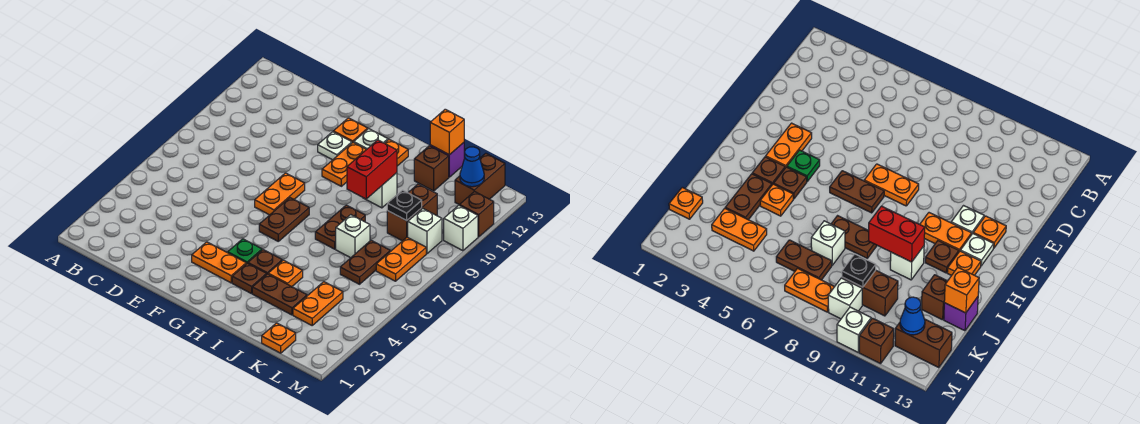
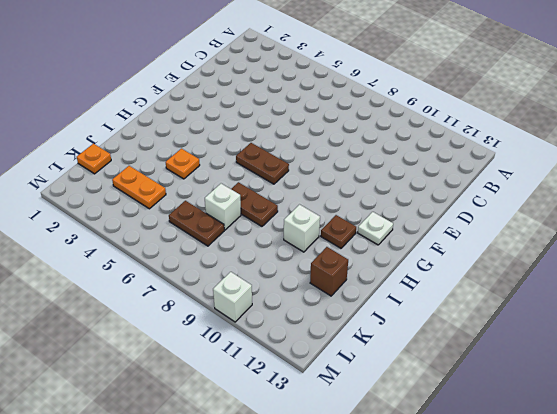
none -> orange 1x2 plate [192,242,246,283]
none -> orange 1x2 plate [255,173,305,215]
none -> white 1x1 plate [318,132,352,160]
none -> orange 1x1 plate [333,118,368,143]

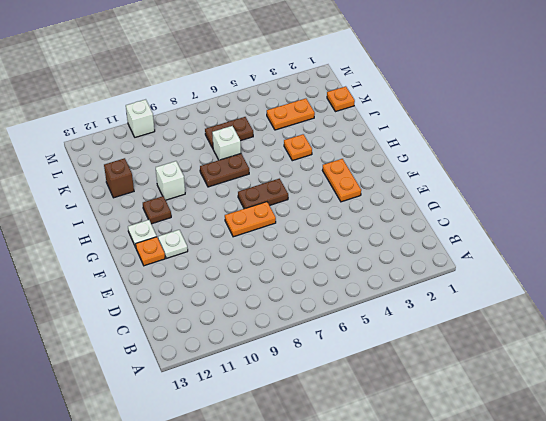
none -> green 1x1 plate [228,239,262,264]
none -> orange 1x2 plate [322,142,367,186]
none -> brown 1x1 plate [232,263,266,294]
none -> brown 1x1 plate [248,250,282,275]

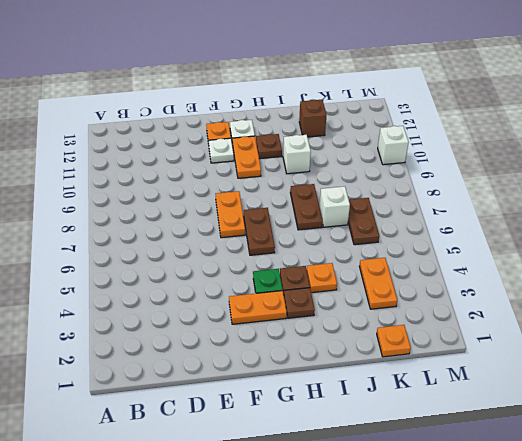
none -> orange 1x1 plate [385,140,408,166]
none -> brown 1x2 plate [252,274,307,315]
none -> purple 1x1 brick [430,143,464,177]
none -> brown 1x2 brick [387,184,437,241]

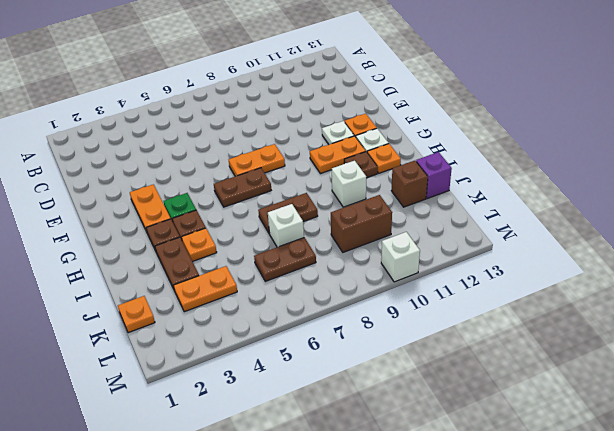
none -> orange 1x2 plate [376,237,426,281]
none -> white 1x1 brick [408,208,442,254]
none -> brown 1x2 brick [455,153,505,205]
none -> brown 1x1 brick [459,191,494,237]

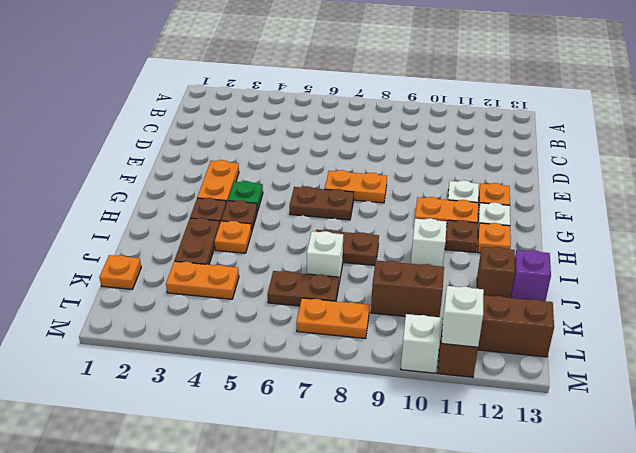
white 1x1 brick [441,286,484,347] -> white 1x1 brick moved to [408,208,442,254]
none -> red 1x2 brick [347,140,397,199]
none -> orange 1x1 brick [430,109,464,155]
none -> black 1x1 plate [387,190,422,221]
none -> blue 1x1 cone [460,147,484,187]

